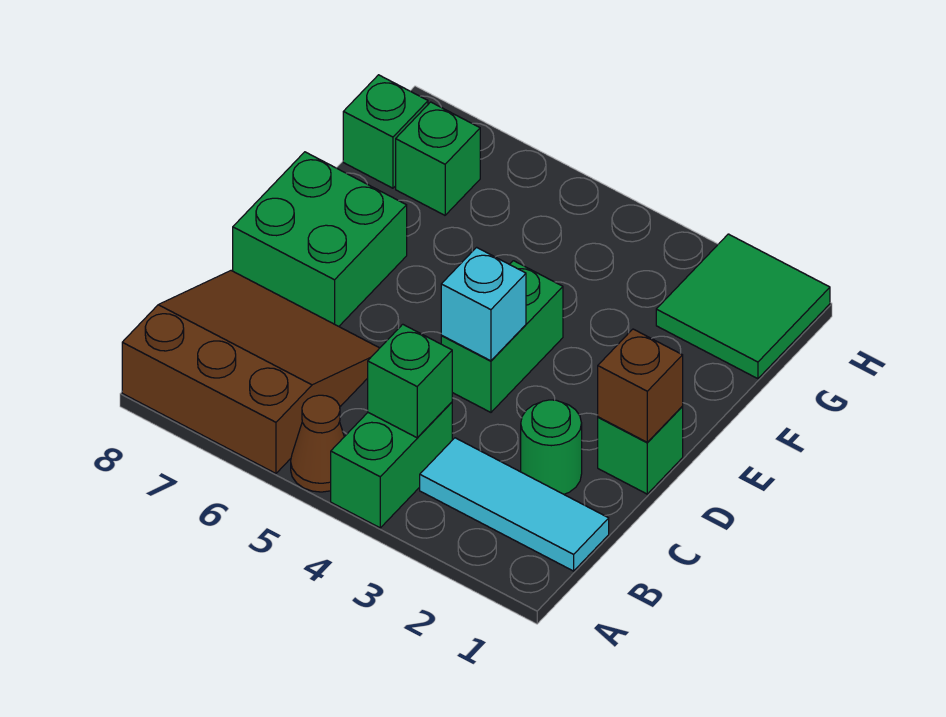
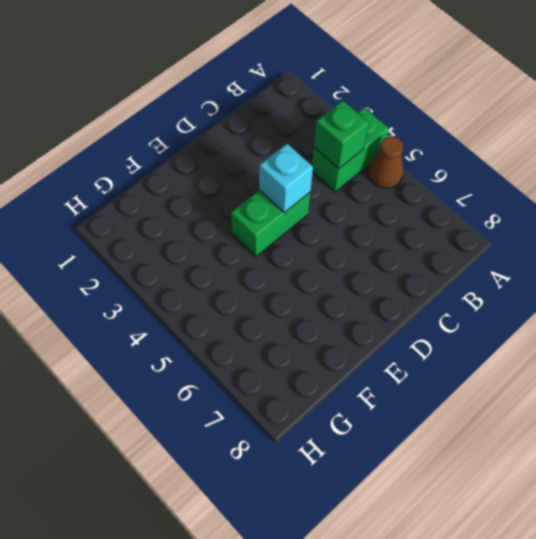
none -> brown 3x3 slope [122,271,379,473]
none -> cyan 1x3 tile [420,438,609,571]
none -> green 1x1 round brick [521,400,582,494]

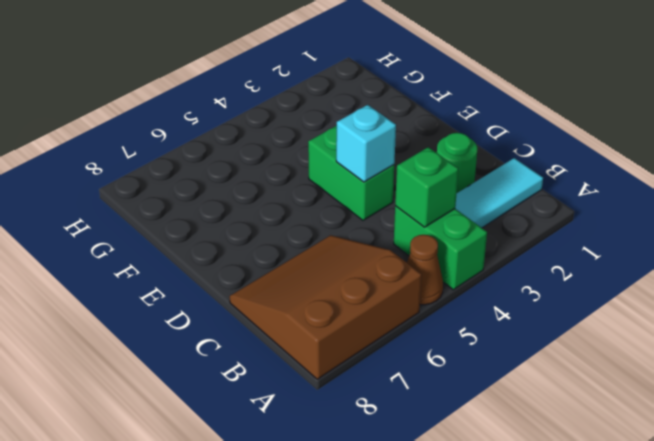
none -> green 1x1 brick [598,407,683,494]
none -> green 2x2 brick [233,152,407,326]
none -> green 2x2 tile [656,234,830,379]

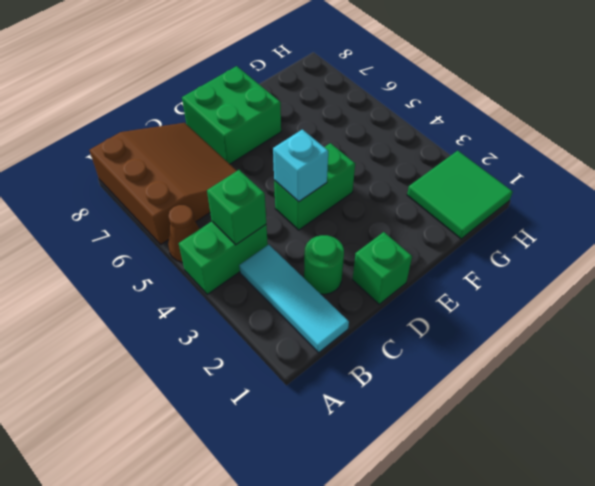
none -> green 1x1 brick [396,102,480,215]
none -> green 1x1 brick [343,75,428,188]
none -> brown 1x1 brick [598,329,683,442]

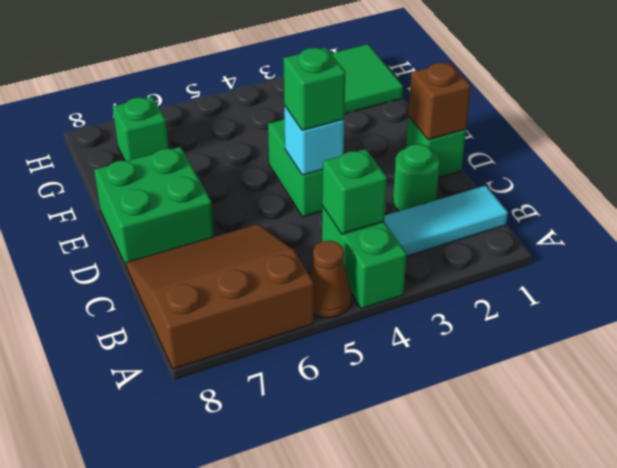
green 1x1 brick [283,47,346,130] -> green 1x1 brick moved to [343,75,428,188]

